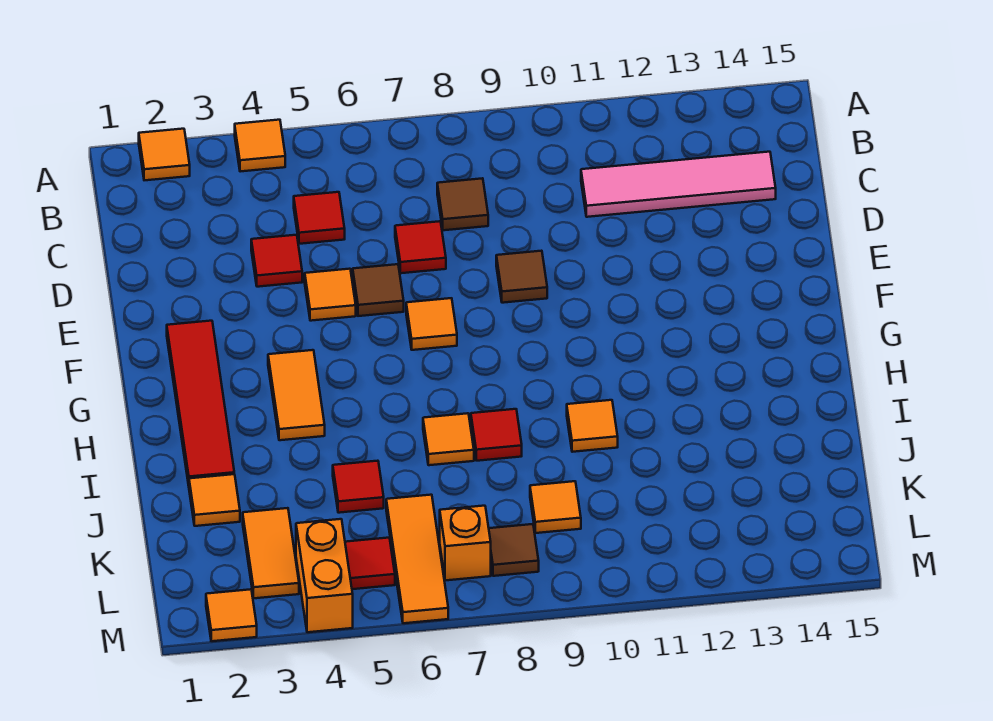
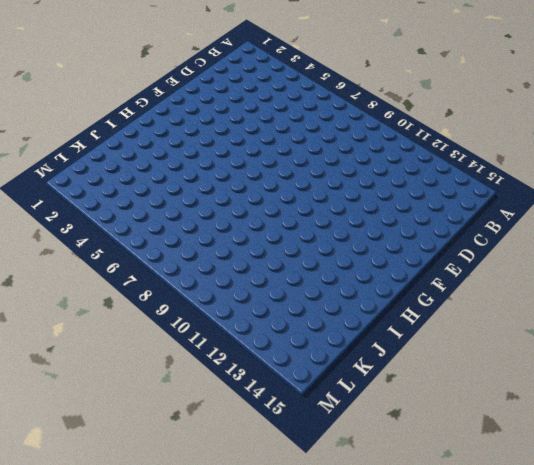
none -> orange 1x1 tile [139,129,190,180]
none -> orange 1x1 tile [235,120,285,172]
none -> red 1x1 tile [294,192,345,244]

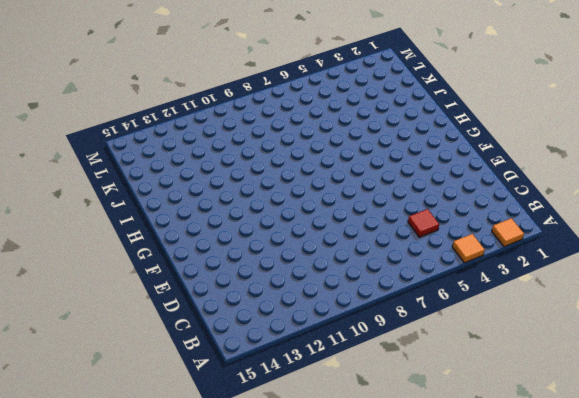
none -> brown 1x1 tile [437,178,488,230]
none -> pink 1x4 tile [581,152,776,217]
none -> red 1x1 tile [251,235,302,287]

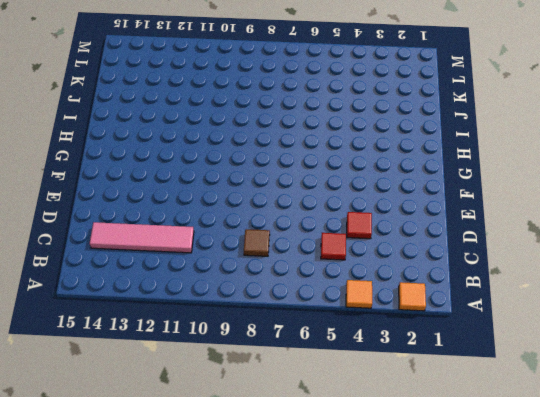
none -> red 1x1 tile [395,221,446,273]
none -> orange 1x1 tile [305,269,356,321]
none -> brown 1x1 tile [353,264,404,316]

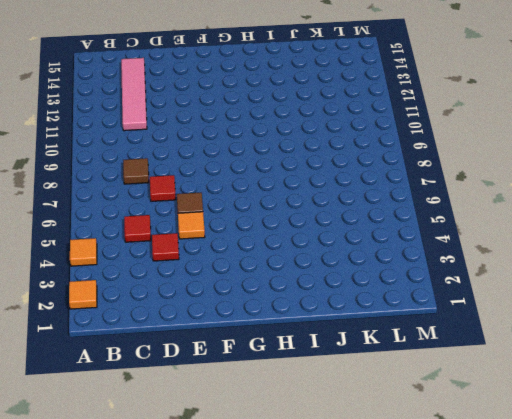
none -> brown 1x1 tile [496,251,547,303]
none -> red 1x4 tile [167,321,234,485]
none -> orange 1x1 tile [406,298,457,350]

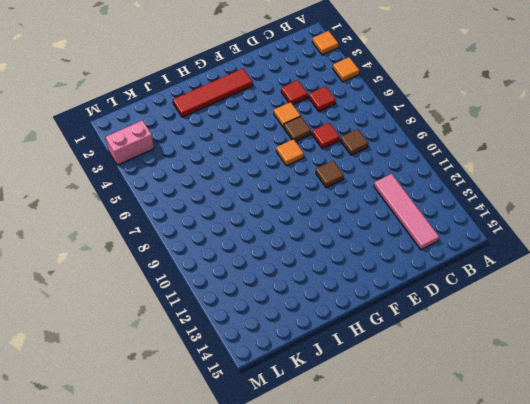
pink 1x2 brick [106,120,154,165] -> orange 1x2 tile [243,508,299,598]
none -> orange 1x2 tile [268,350,325,440]
none -> orange 1x1 tile [423,413,474,465]
none -> red 1x1 tile [471,409,522,461]

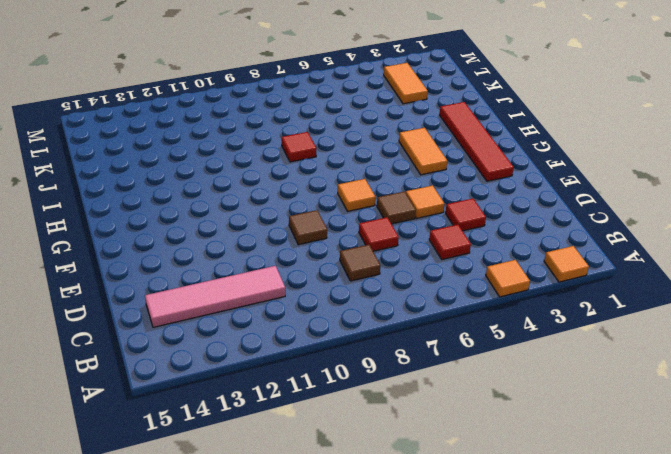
none -> orange 1x1 tile [423,413,474,465]
none -> orange 1x1 tile [567,400,618,452]
none -> orange 1x1 tile [189,474,240,526]

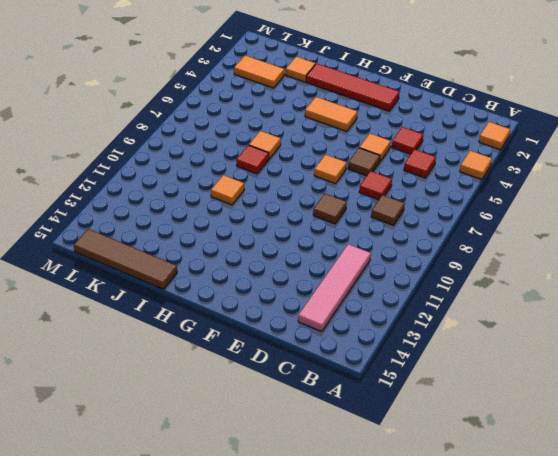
brown 1x4 tile [74,229,177,289] -> none
none -> red 1x1 tile [333,461,384,513]
none -> orange 1x3 tile [386,495,448,623]
none -> orange 1x1 tile [530,481,581,533]

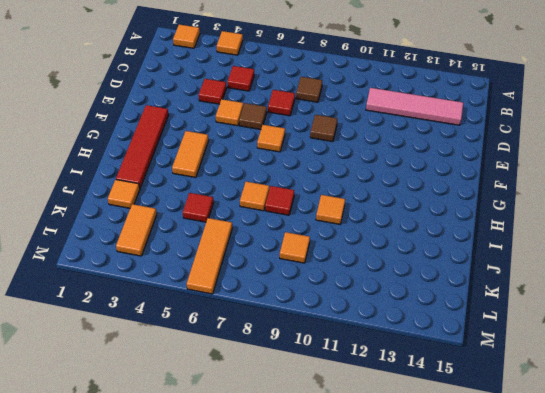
none -> orange 1x2 brick [296,519,353,632]
none -> red 1x1 tile [345,538,395,589]
none -> orange 1x1 brick [440,506,491,581]

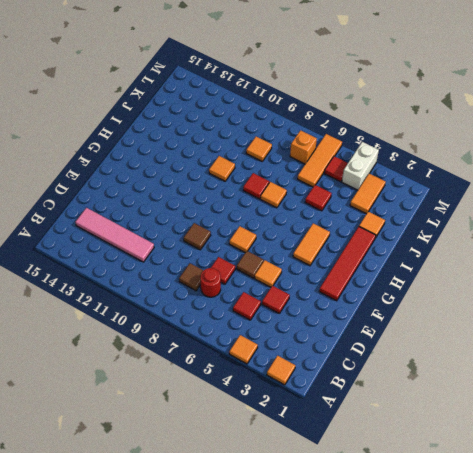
red 1x1 round brick [200,268,221,297] -> none
white 1x2 brick [342,142,379,190] -> orange 1x2 brick [296,519,353,632]
none -> brown 1x1 tile [489,524,539,576]
none -> orange 1x1 tile [206,589,257,641]

